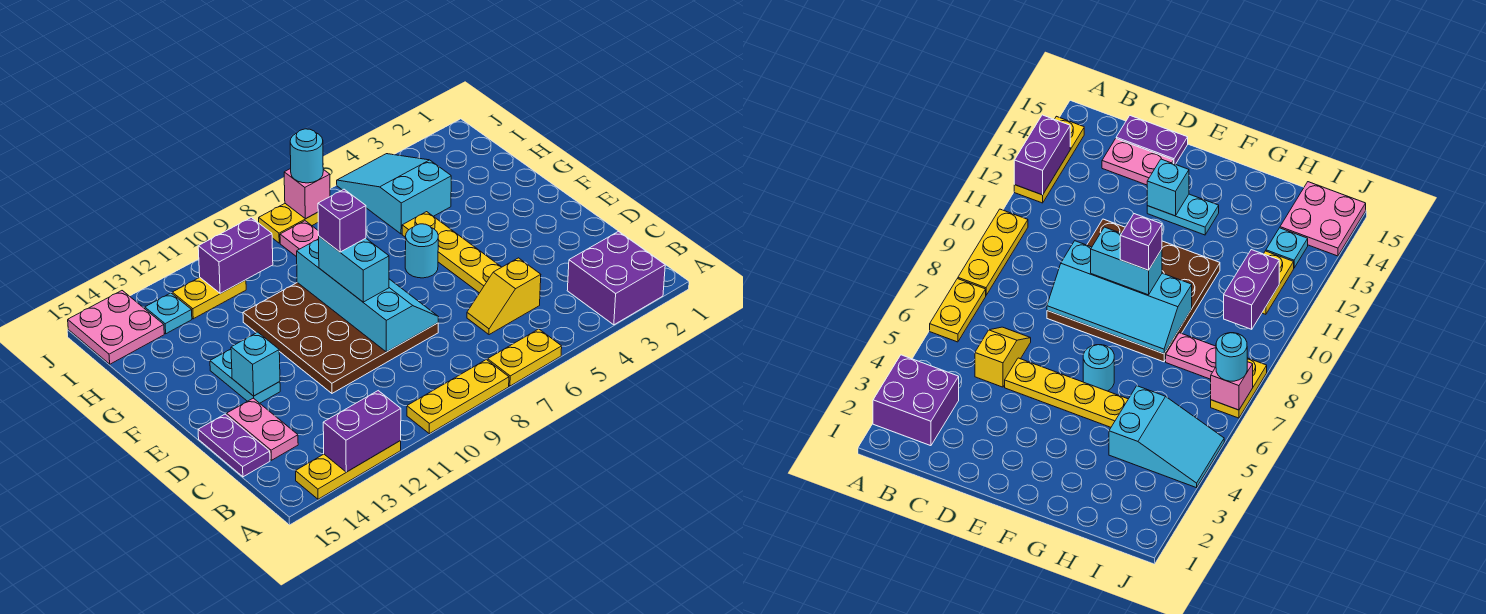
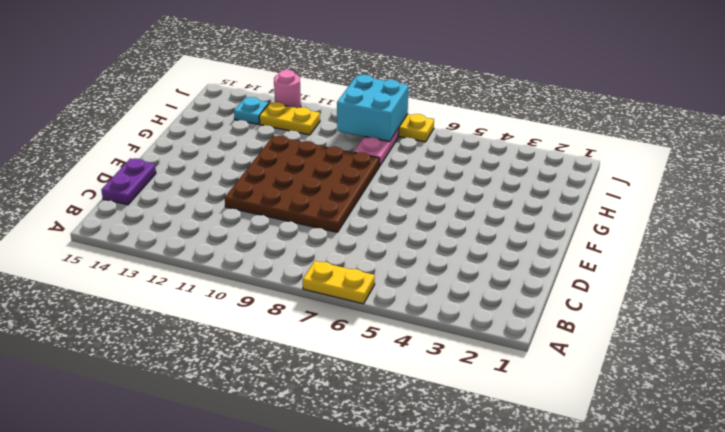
cyan 2x2 brick [337,75,408,142] -> none
pink 1x1 round brick [274,70,301,108] -> none
none -> purple 2x2 brick [567,231,665,325]
none -> yellow 1x3 plate [407,360,509,434]
none -> yellow 1x3 plate [296,441,401,499]

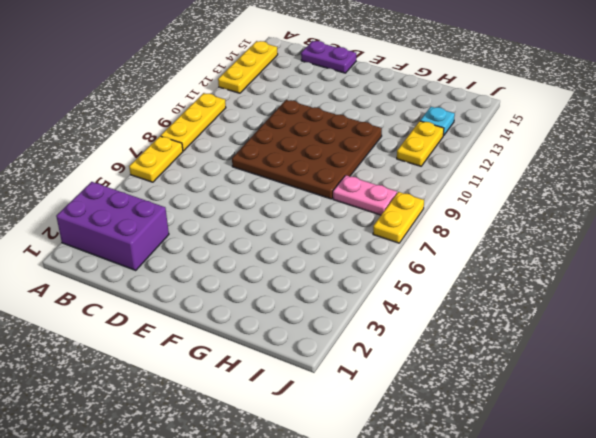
purple 2x3 brick [56,182,169,270] -> purple 2x2 brick [567,231,665,325]
none -> yellow 1x2 slope [467,258,541,335]
none -> pink 1x2 plate [227,398,298,460]
none -> yellow 1x4 plate [402,212,501,293]

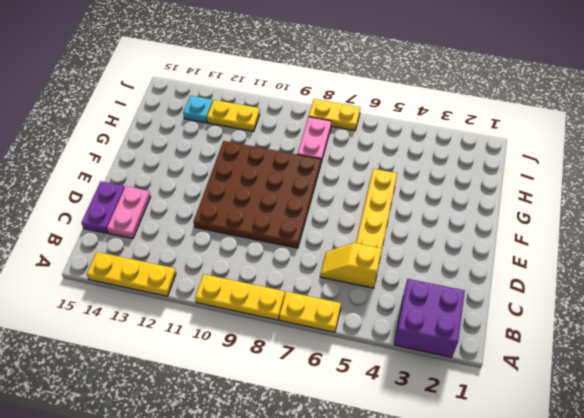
none -> cyan 1x2 plate [210,349,280,403]
none -> cyan 1x1 round brick [405,224,438,278]
none -> cyan 2x3 slope [337,154,451,234]

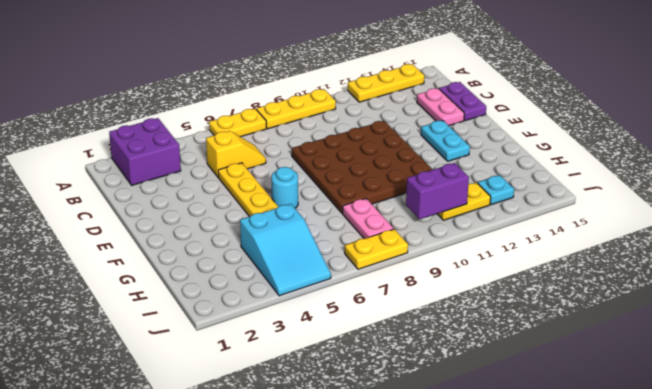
none -> pink 2x2 plate [68,291,164,364]
none -> purple 1x2 brick [323,391,401,472]
none -> cyan 2x4 slope [297,239,438,352]

